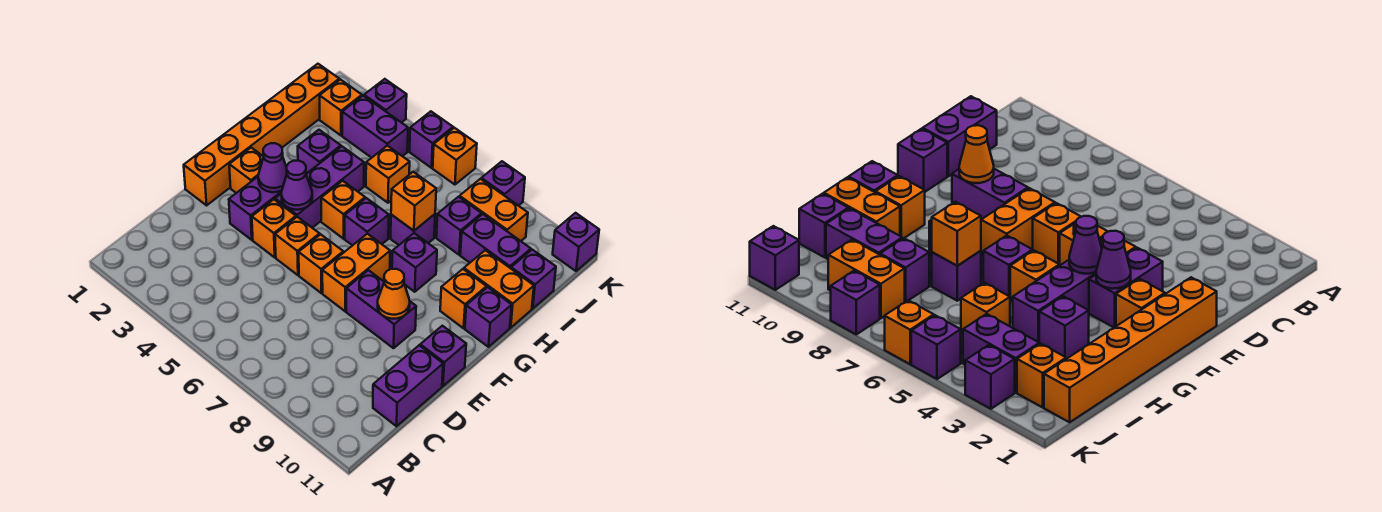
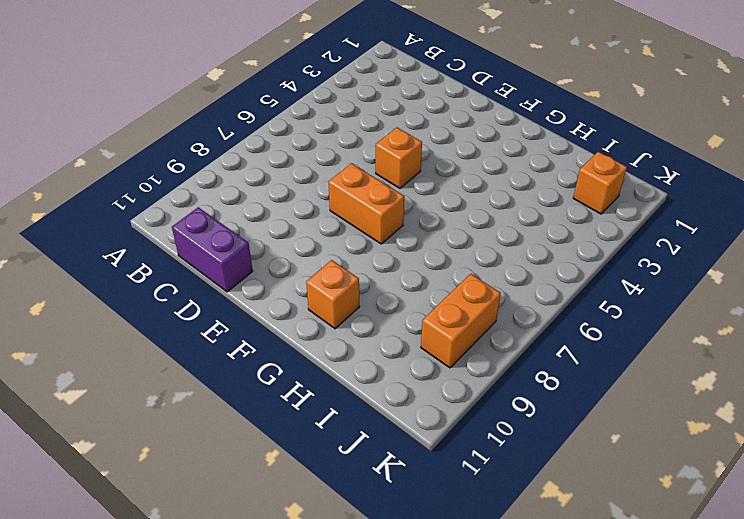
none -> orange 1x6 brick [184,64,339,205]
none -> purple 1x2 brick [229,177,282,240]
none -> orange 1x1 brick [252,199,296,257]
none -> orange 1x1 brick [299,234,343,293]

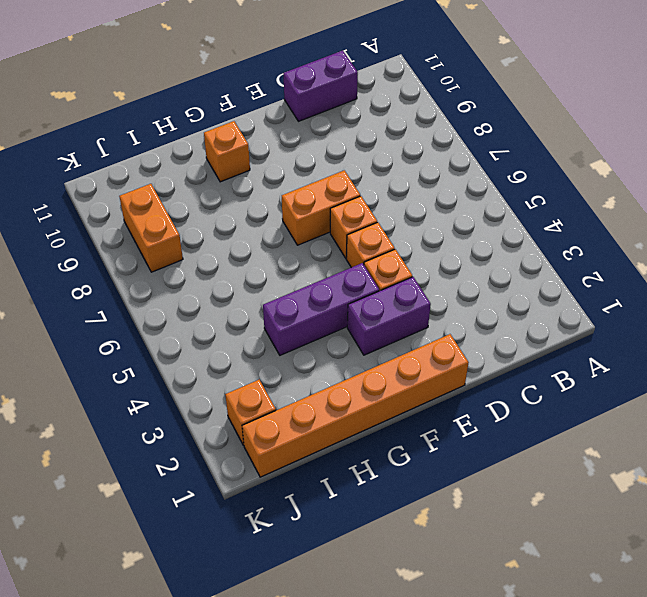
none -> purple 1x2 brick [346,270,416,348]
none -> purple 1x1 brick [420,326,466,386]
none -> orange 1x1 brick [229,148,263,193]
none -> orange 1x1 brick [321,181,365,239]

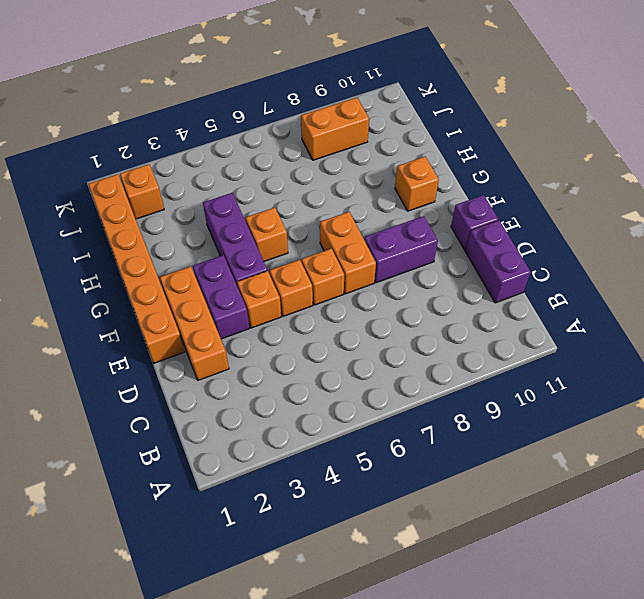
orange 1x3 brick [160,266,229,380] -> orange 1x1 brick [229,148,263,193]
none -> purple 1x1 brick [345,198,389,246]
none -> purple 1x1 brick [392,233,437,292]
none -> purple 1x1 brick [465,287,512,347]
none -> purple 1x1 brick [298,130,341,174]

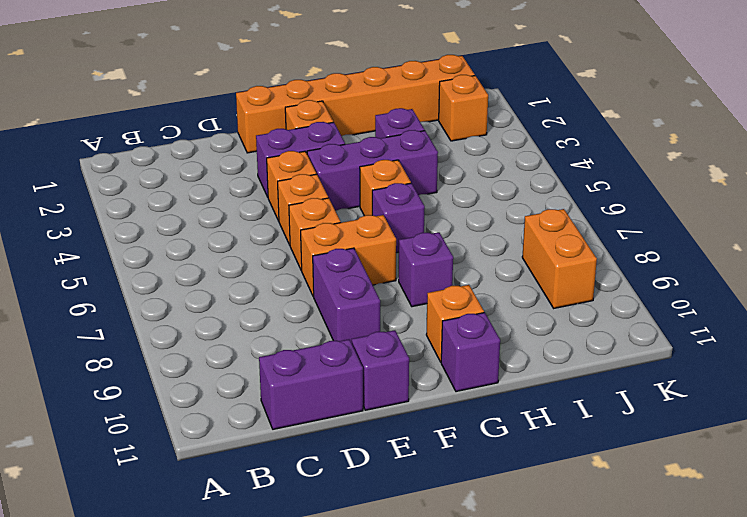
none -> purple 1x1 brick [391,214,435,245]
none -> orange 1x2 brick [464,250,534,328]
none -> orange 1x1 brick [366,146,410,203]
none -> purple 1x1 brick [436,197,482,255]

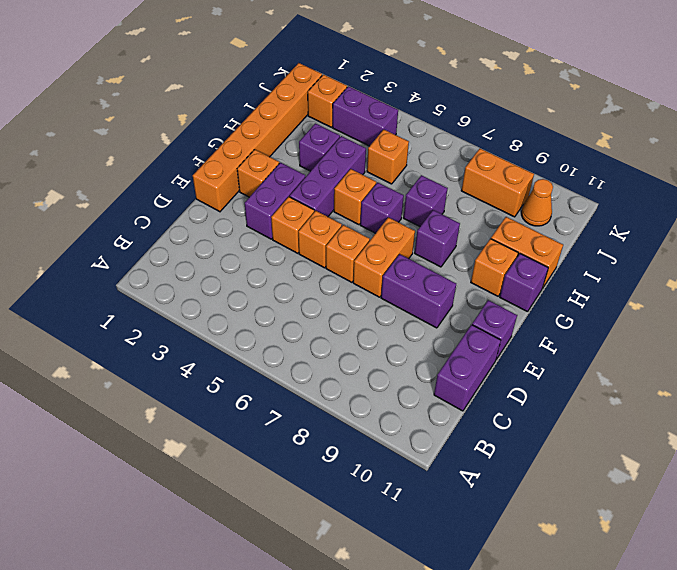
orange 1x1 cone [521,179,553,226] -> orange 1x1 cone moved to [378,269,410,319]
none -> purple 1x1 brick [436,197,482,255]
none -> purple 1x2 brick [460,214,531,268]
none -> purple 1x1 brick [511,250,556,309]
none -> purple 1x1 brick [364,79,407,123]

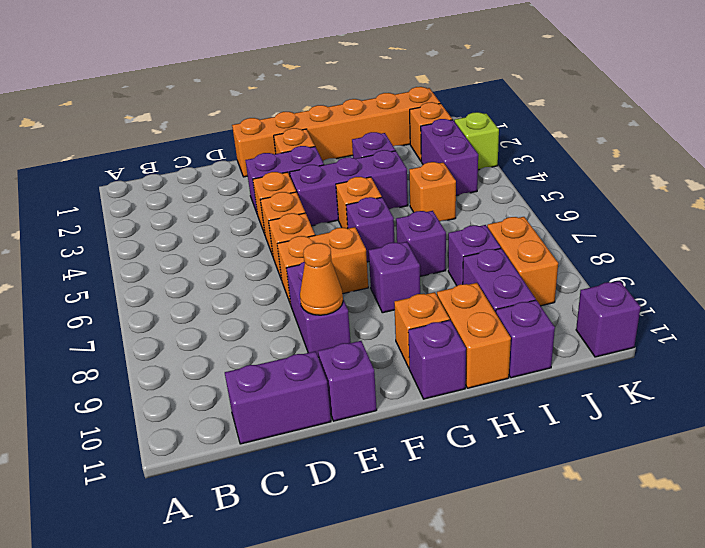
lime 1x1 brick [454,112,499,170] -> purple 1x1 brick [364,79,407,123]
none -> purple 1x1 brick [410,111,453,168]
none -> orange 1x1 brick [433,128,477,185]
none -> purple 1x1 brick [481,161,525,206]
none -> purple 1x1 cone [258,143,287,192]

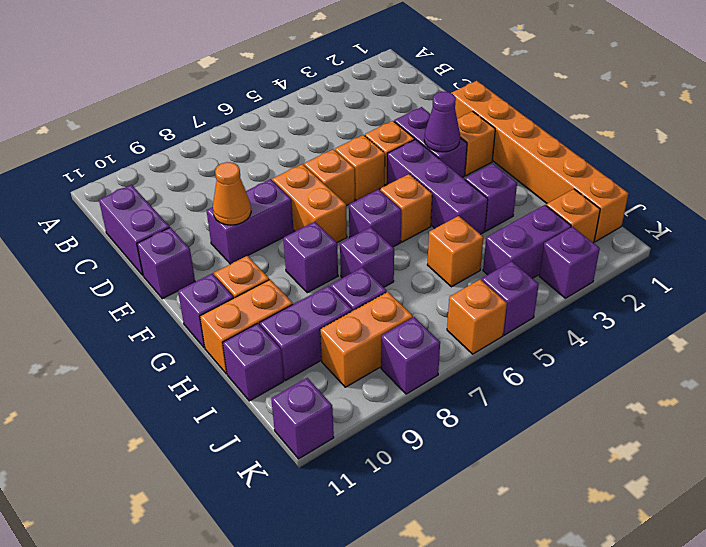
none -> purple 1x1 cone [281,161,312,210]
none -> orange 1x1 brick [391,172,436,231]

